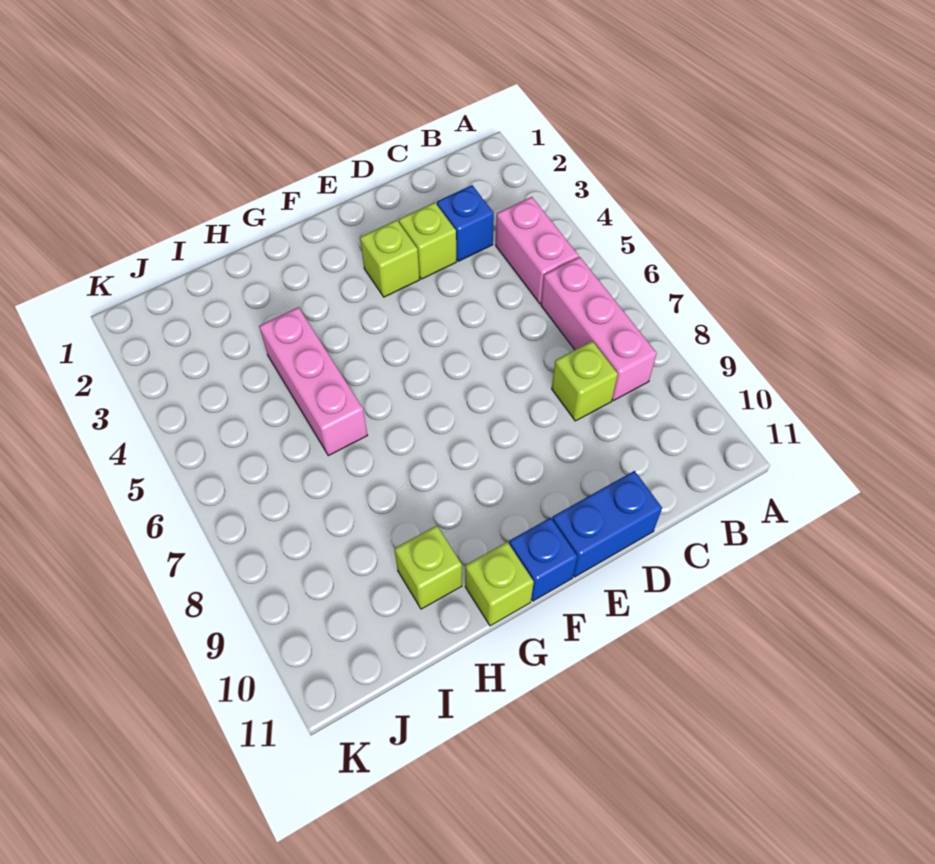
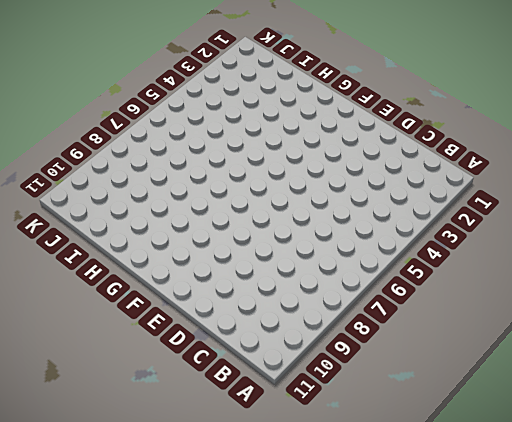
none -> pink 1x2 brick [496,197,579,304]
none -> pink 1x3 brick [541,257,657,401]

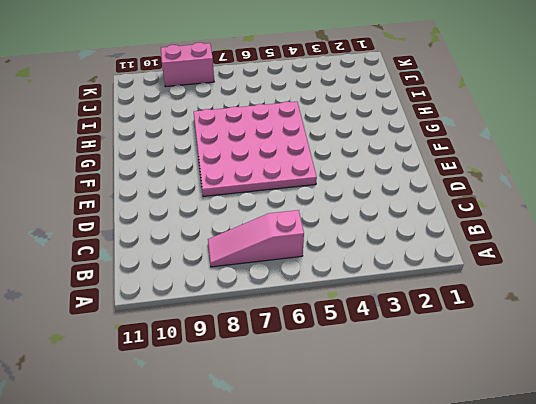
pink 1x3 slope [208,210,304,267] -> pink 1x3 brick [541,257,657,401]
pink 4x4 plate [194,102,317,197] -> pink 1x3 brick [259,307,367,456]
pink 1x2 brick [161,43,214,87] -> pink 1x2 brick moved to [496,197,579,304]
none -> blue 1x1 brick [437,185,494,261]
none -> lime 1x1 brick [552,341,618,421]

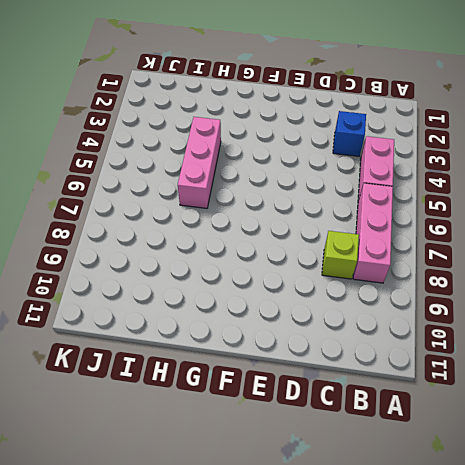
none -> lime 1x1 brick [399,202,456,279]
none -> blue 1x2 brick [552,471,662,577]

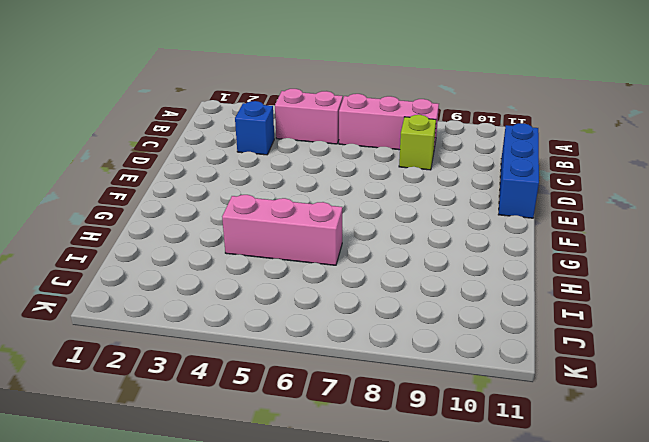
blue 1x3 brick [498,123,539,218] -> blue 1x2 brick [552,471,662,577]
none -> lime 1x1 brick [399,202,456,279]
none -> lime 1x1 brick [360,220,420,297]

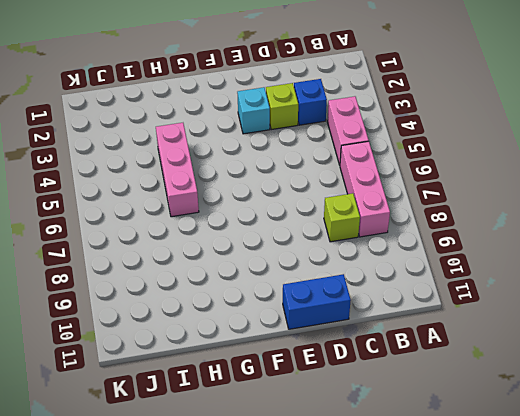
cyan 1x1 brick [237,87,270,134] -> lime 1x1 brick [360,220,420,297]
none -> blue 1x1 brick [509,518,577,601]
none -> lime 1x1 brick [465,542,534,626]

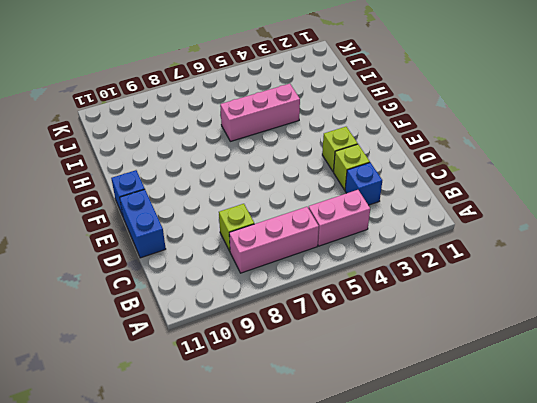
none -> lime 1x1 brick [465,542,534,626]
none -> lime 1x1 brick [395,525,462,609]

